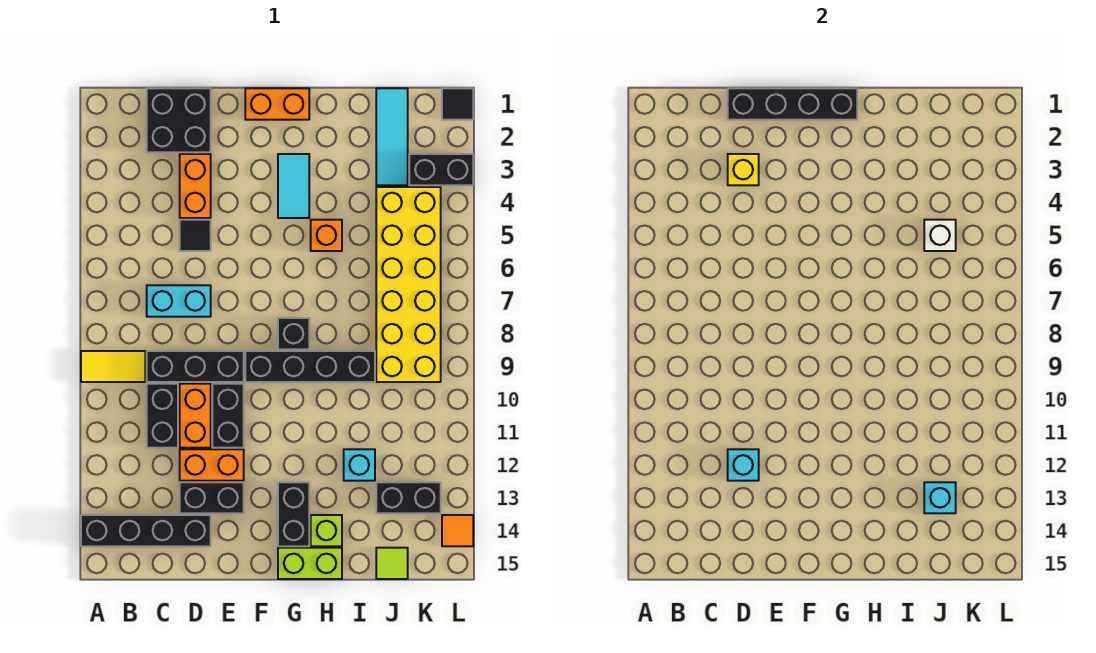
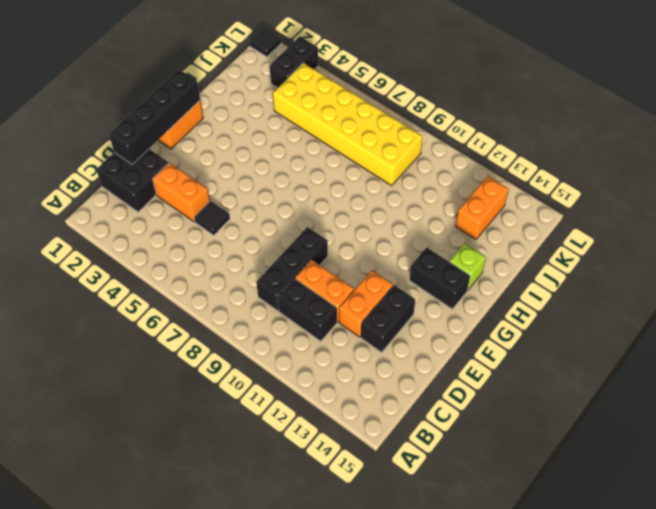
orange 1x2 brick [456,176,509,239] -> black 1x2 brick [376,482,441,513]
none -> yellow 1x2 tile [81,351,145,382]
none -> black 1x4 brick [81,515,211,546]
none -> cyan 1x2 brick [147,285,211,317]
none -> black 1x2 brick [212,384,244,448]

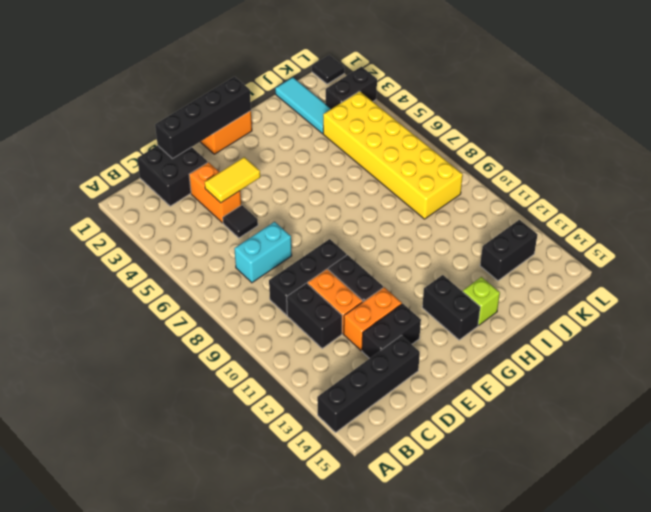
yellow 1x2 tile [205,157,260,203] -> yellow 1x2 tile moved to [81,351,145,382]
none -> black 1x4 brick [245,351,375,382]
none -> cyan 1x2 tile [278,154,309,218]
none -> black 1x1 brick [278,318,309,349]
none -> lime 1x2 brick [278,548,342,579]

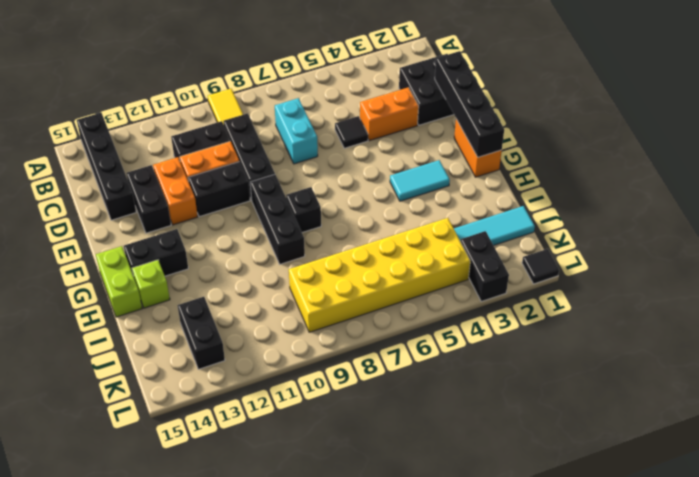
black 1x3 brick [250,174,305,264] -> black 1x4 brick [245,351,375,382]
none -> orange 1x1 brick [311,220,342,251]
none -> cyan 1x1 brick [344,449,375,481]
none -> lime 1x1 tile [376,548,408,579]
none -> orange 1x1 tile [442,515,473,546]

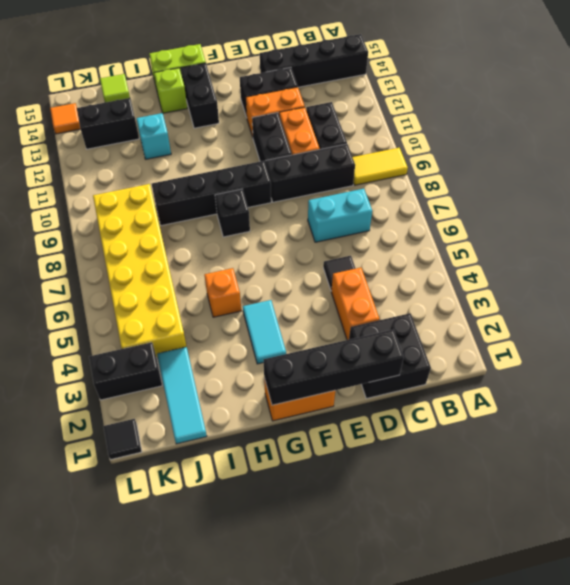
none -> yellow 1x1 brick [728,154,759,185]
none -> cyan 1x1 brick [728,449,759,481]
none -> white 1x1 brick [924,220,956,251]
none -> cyan 1x1 brick [924,482,956,513]

